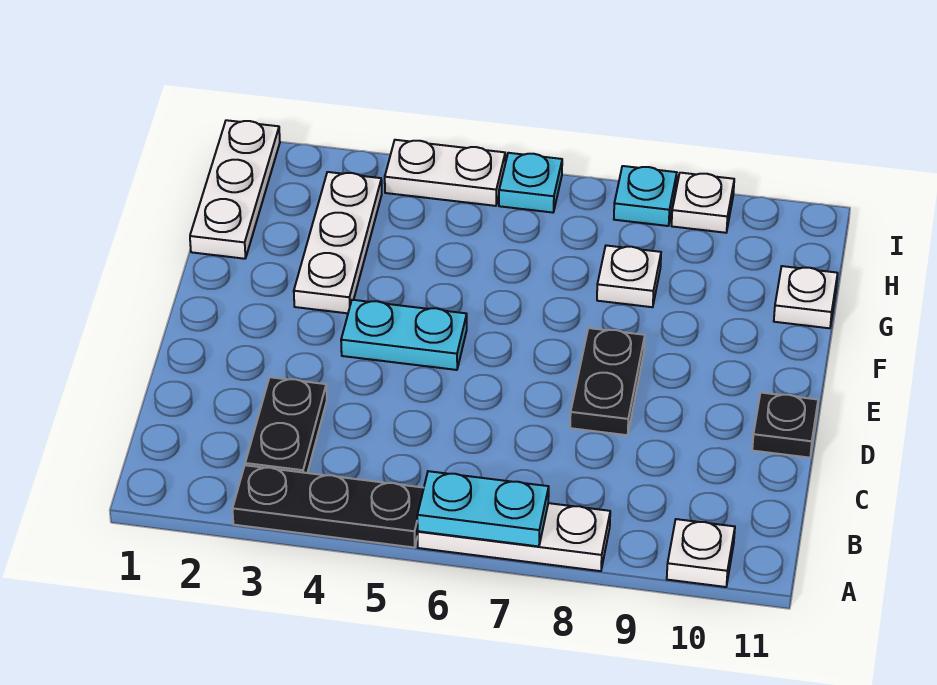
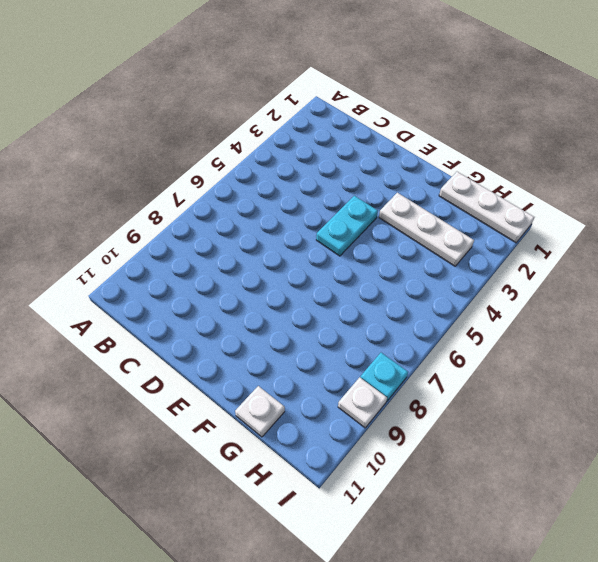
none -> black 1x3 plate [232,465,424,548]
none -> white 1x3 plate [418,503,610,571]
none -> white 1x1 plate [667,519,735,587]

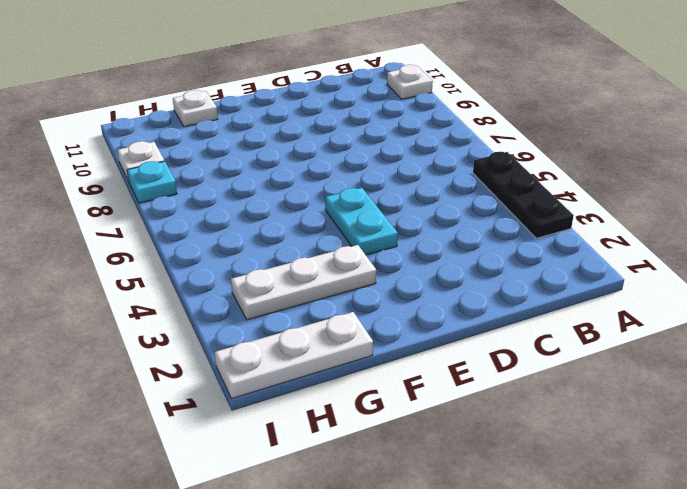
none -> white 1x3 plate [418,503,610,571]
none -> black 1x2 plate [245,377,327,473]
none -> black 1x2 plate [570,328,645,435]

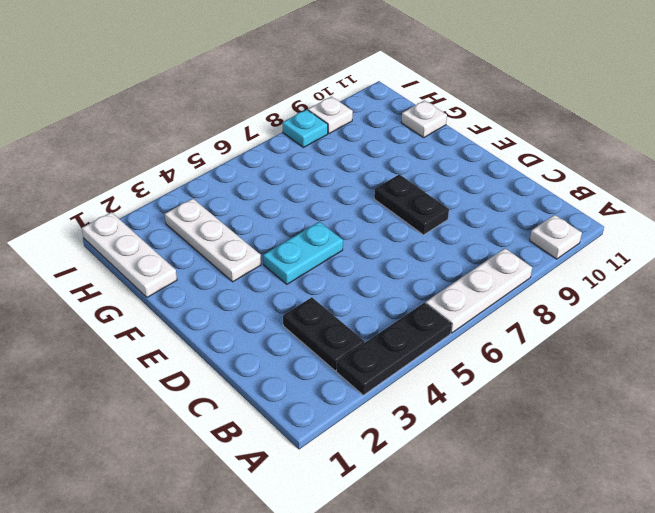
none -> black 1x1 plate [752,393,818,458]
none -> white 1x1 plate [597,245,661,307]
none -> white 1x2 plate [385,140,505,206]

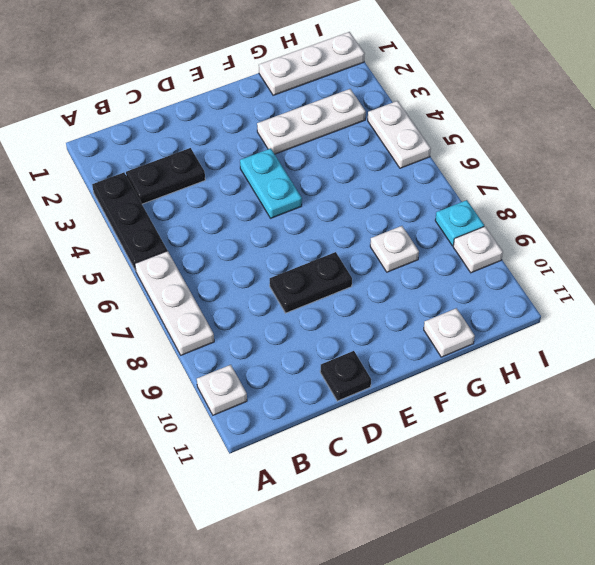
none -> cyan 1x1 plate [499,153,562,213]
none -> cyan 1x2 plate [417,471,549,546]

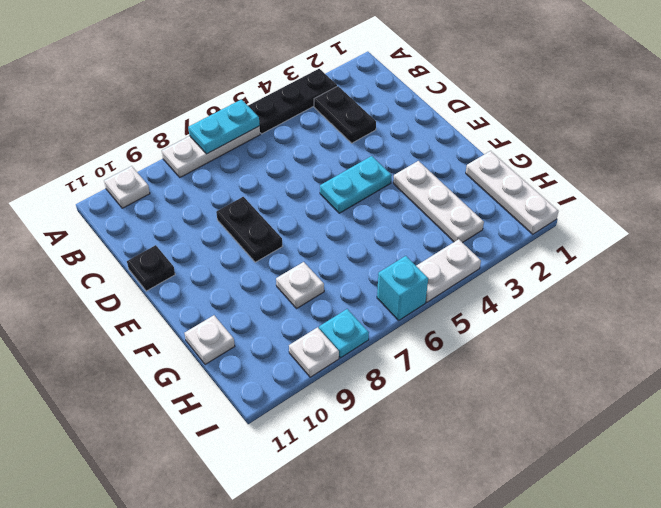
cyan 1x1 brick [377,256,428,320] -> cyan 1x1 plate [499,153,562,213]

